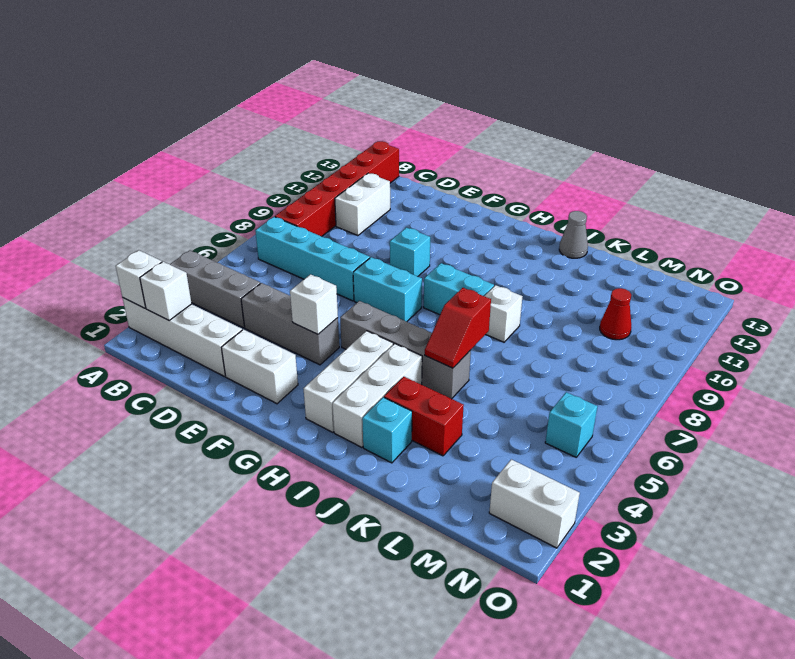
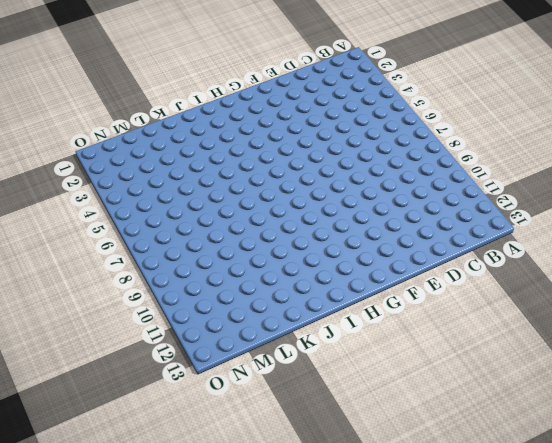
none -> white 1x4 brick [123,298,242,377]
none -> grey 1x3 brick [170,250,260,328]
none -> cyan 1x4 brick [255,217,370,301]

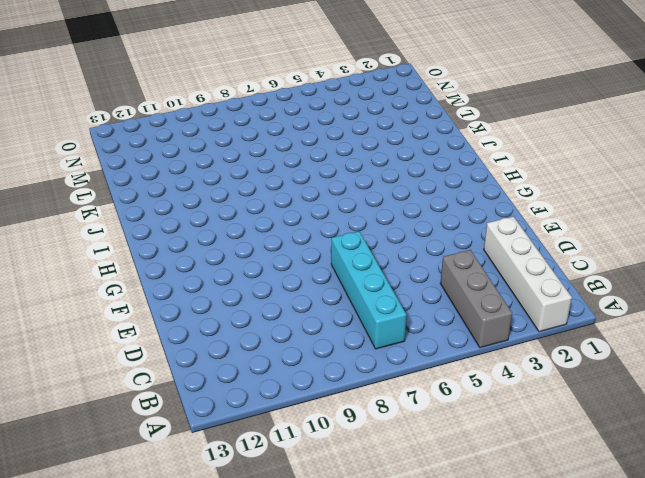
none -> red 1x6 brick [275,141,399,236]
none -> white 1x2 brick [335,173,390,236]
none -> grey 1x3 brick [241,283,339,365]

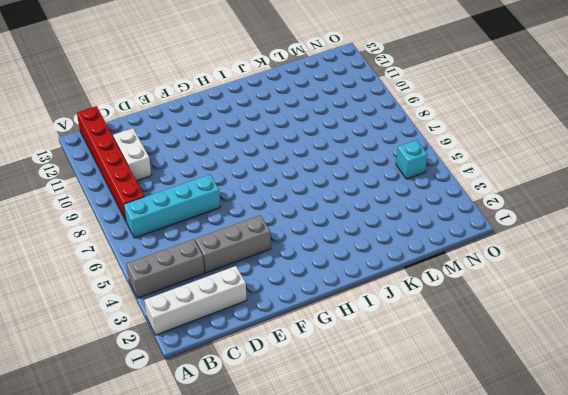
none -> white 1x2 brick [221,329,298,404]
none -> cyan 1x2 brick [353,257,422,322]
none -> cyan 1x1 brick [390,228,430,276]

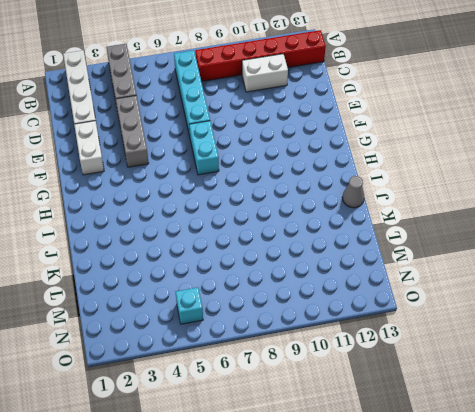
none -> cyan 1x1 brick [390,228,430,276]
none -> grey 1x4 brick [340,301,471,399]
none -> white 1x3 brick [304,331,393,432]

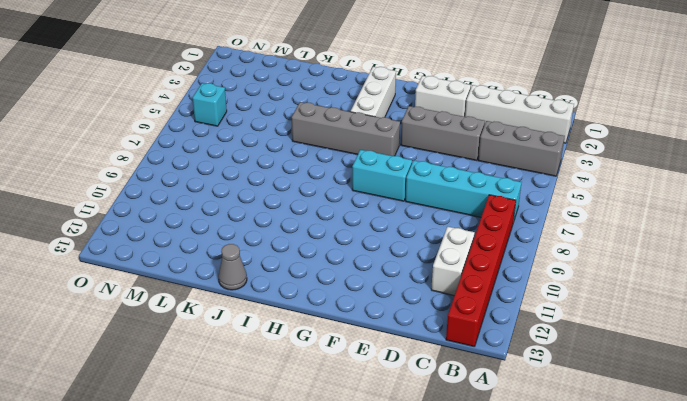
none -> cyan 1x1 brick [390,228,430,276]
none -> cyan 1x2 brick [424,263,494,315]
none -> white 1x3 brick [333,344,422,447]

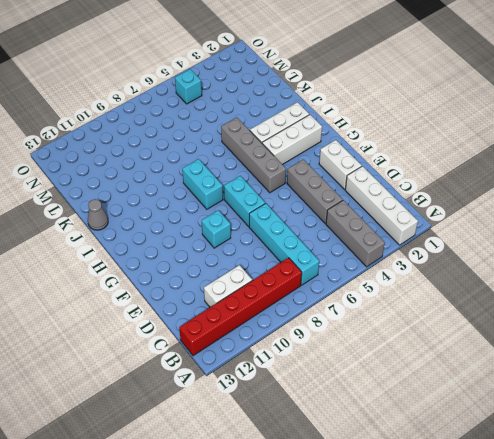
none -> cyan 1x1 brick [362,397,412,463]
none -> red 1x2 brick [384,377,464,456]
none -> white 1x1 brick [485,285,522,342]

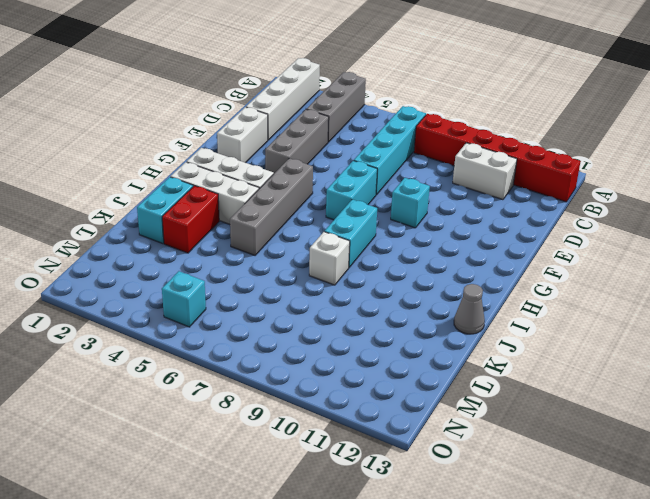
cyan 1x2 brick [137,177,193,244] -> cyan 1x1 brick [362,397,412,463]
none -> red 1x1 cone [600,288,631,340]
none -> white 1x2 brick [489,459,580,548]
none -> white 1x1 brick [116,250,162,308]

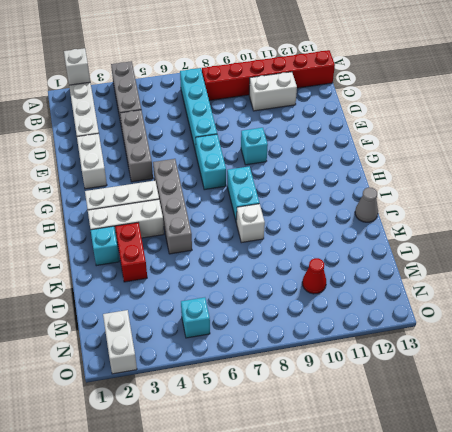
none -> white 1x1 brick [140,262,192,320]
none -> white 1x1 brick [290,274,338,334]
none -> red 1x2 slope [425,288,491,368]

